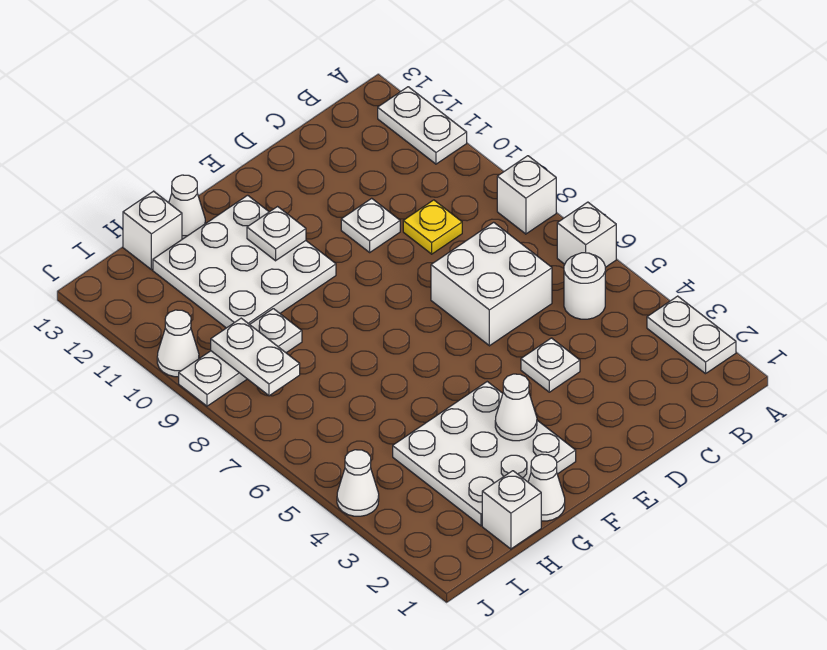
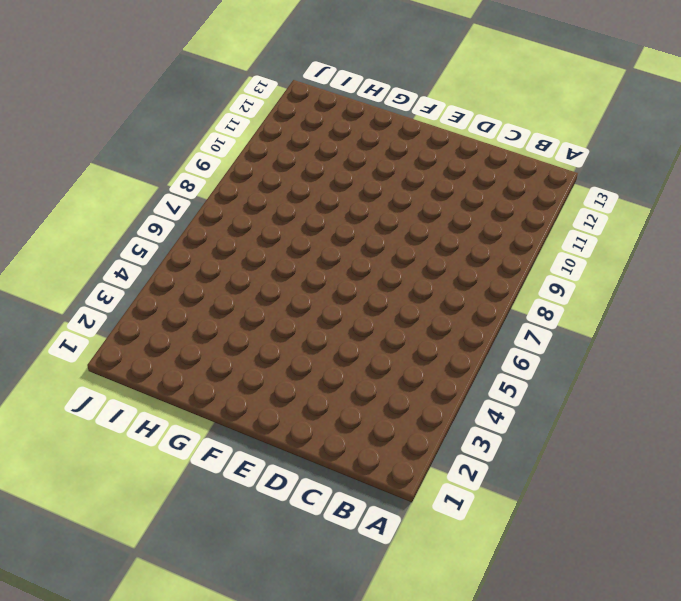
none -> white 1x2 plate [647,296,736,374]
none -> white 1x1 brick [557,202,616,267]
none -> white 1x1 brick [497,156,556,234]

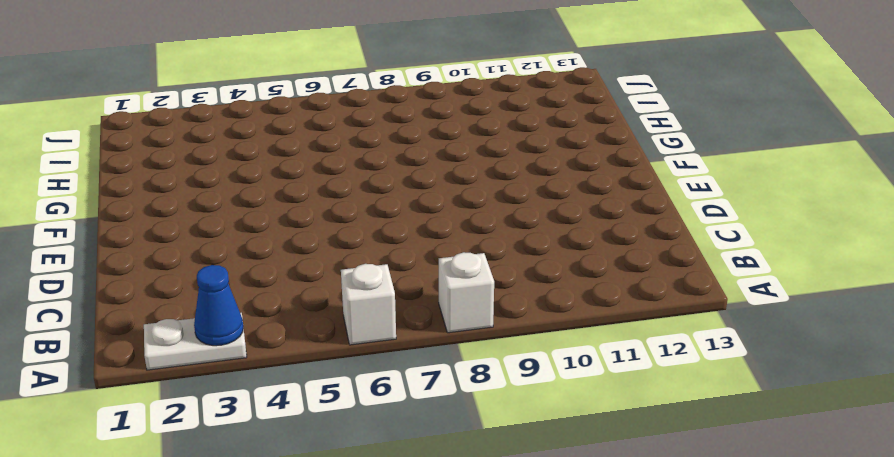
blue 1x1 cone [194,265,243,346] -> none
none -> white 1x2 plate [378,87,467,164]
none -> white 1x1 round brick [564,253,605,319]
none -> white 2x2 brick [431,222,552,346]

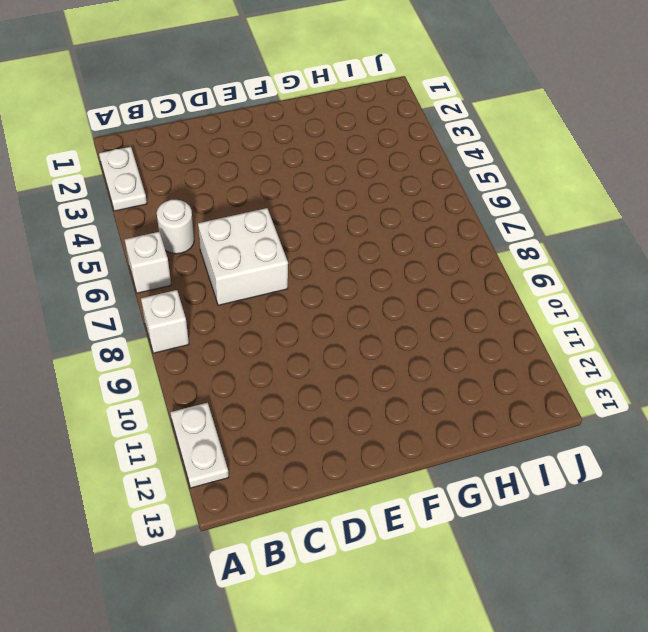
none -> yellow 1x1 plate [403,200,462,254]
none -> white 1x1 plate [521,338,580,392]
none -> white 1x1 plate [341,198,400,252]

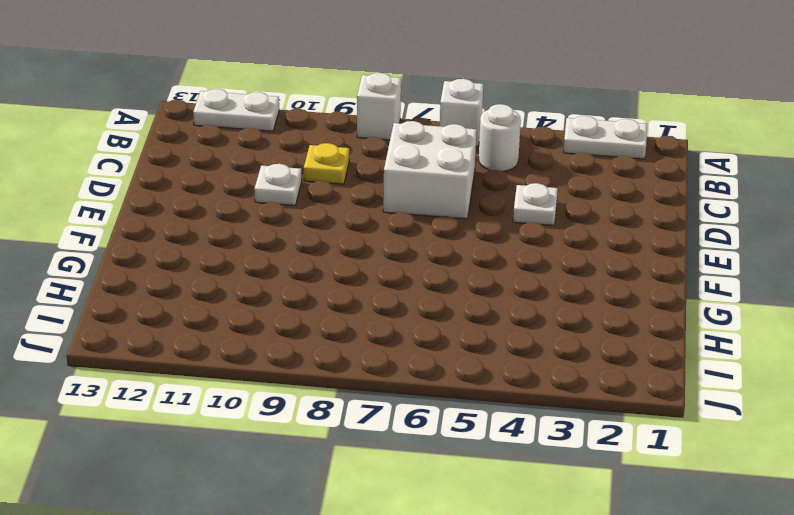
none -> white 3x3 plate [393,382,576,526]
none -> white 3x3 plate [153,195,336,328]
none -> white 1x1 cone [528,454,565,521]

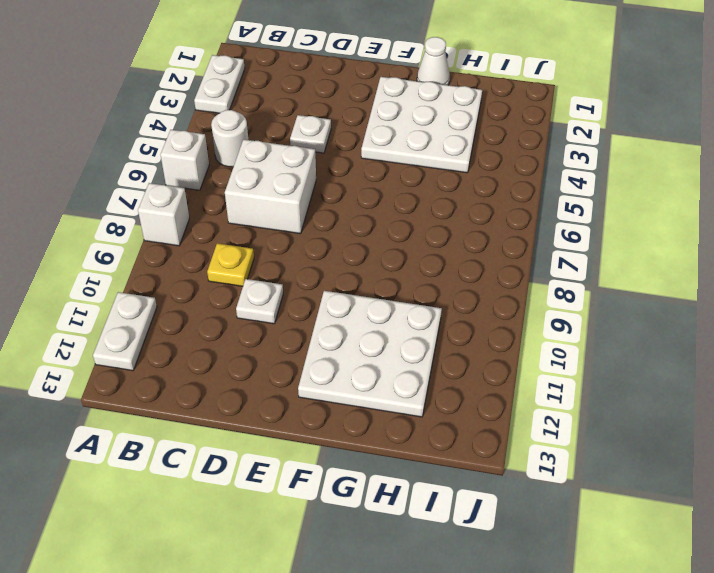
none -> white 1x1 cone [169,175,205,239]
none -> white 1x1 brick [482,471,541,549]
none -> white 1x3 plate [179,309,302,406]

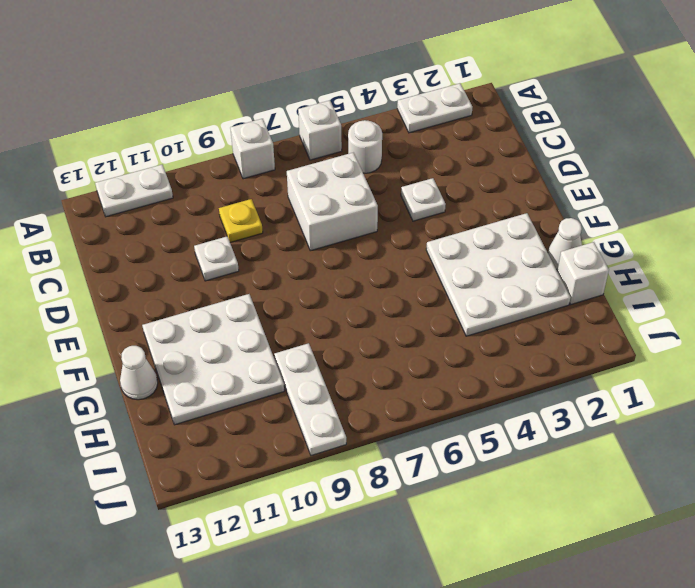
none -> white 1x1 brick [123,191,182,270]
none -> white 1x1 cone [337,450,379,516]
none -> white 1x1 cone [157,310,199,377]

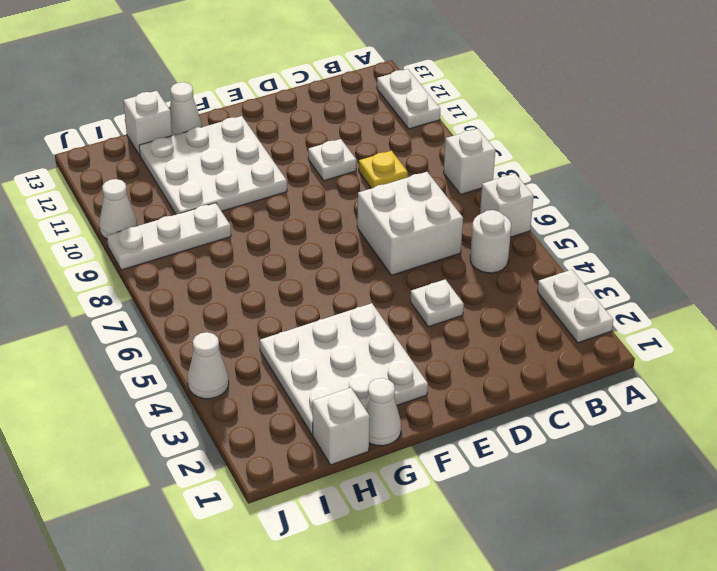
none -> white 1x1 cone [495,374,537,441]
none -> white 1x1 plate [247,207,306,261]
none -> white 1x2 plate [211,318,300,396]

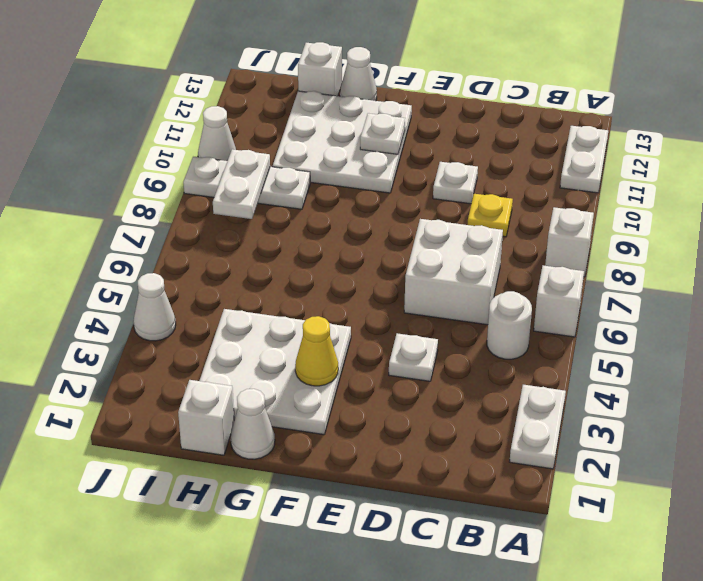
yellow 1x1 cone [295,316,338,386] -> white 1x1 cone [495,374,537,441]

